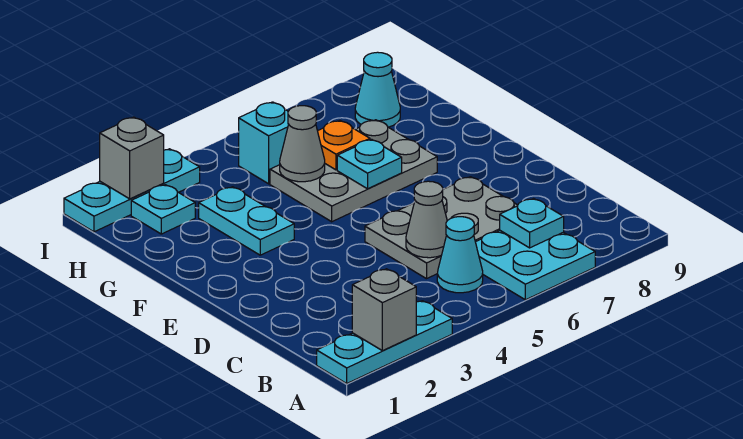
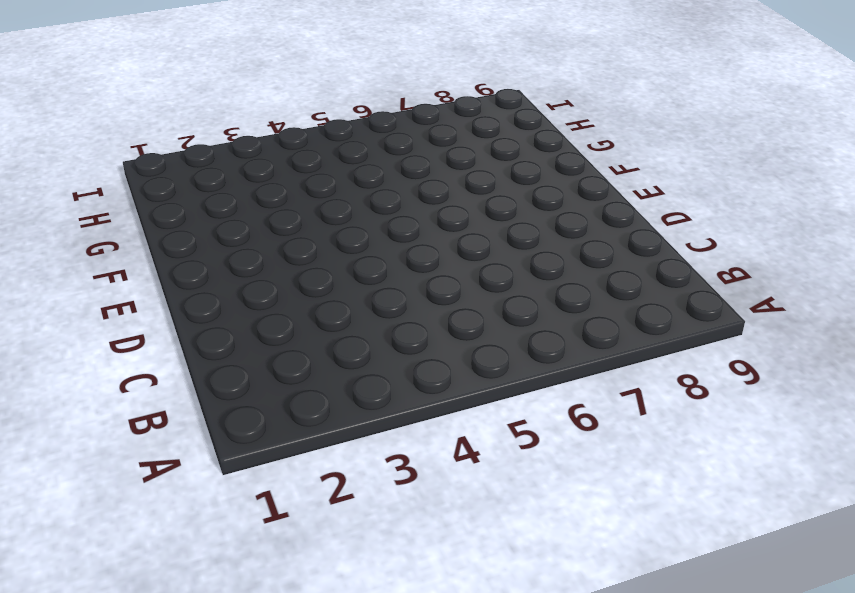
none -> cyan 1x3 plate [317,301,452,383]
none -> cyan 2x2 plate [476,231,595,300]
none -> cyan 1x1 cone [437,217,483,293]

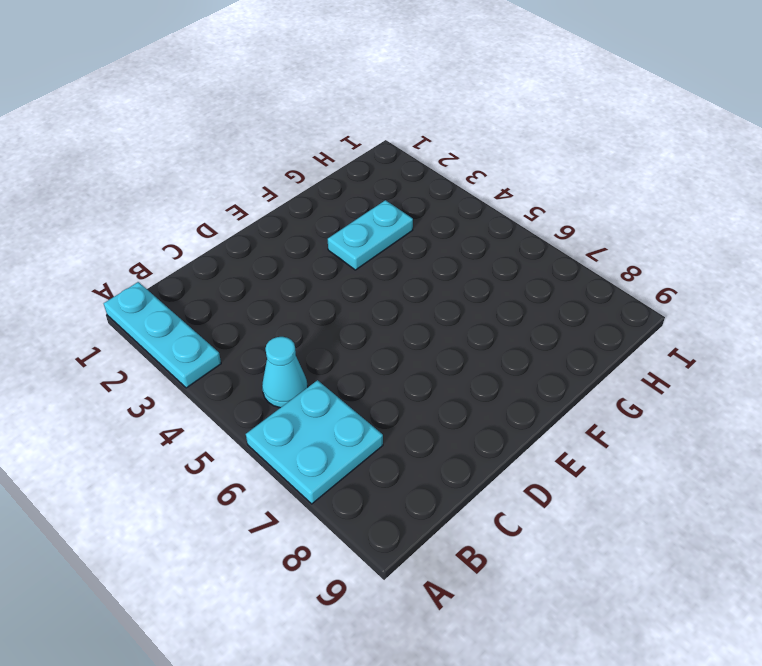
none -> grey 2x3 plate [365,177,518,279]
none -> grey 2x3 plate [270,120,437,222]
none -> cyan 1x1 plate [131,185,195,234]

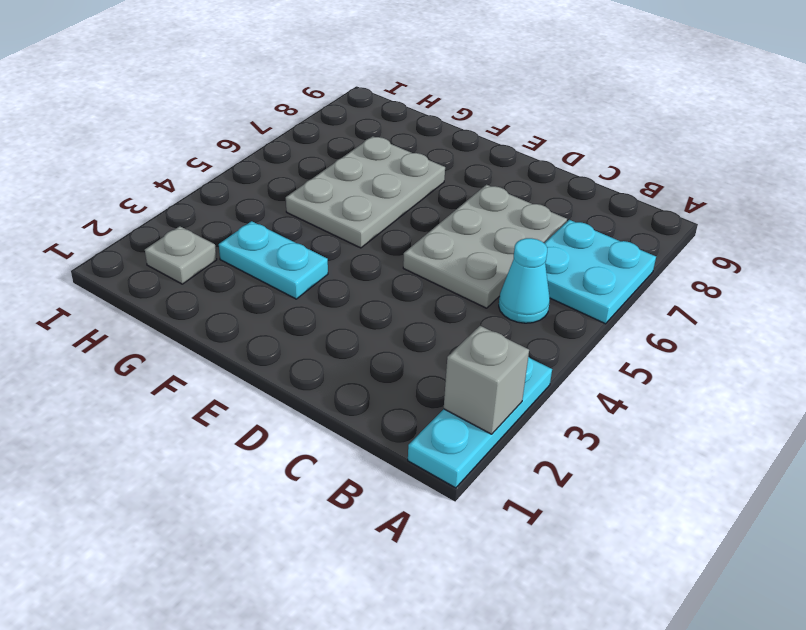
grey 1x1 plate [145,226,217,284] -> cyan 1x1 plate [131,185,195,234]
none -> cyan 1x1 brick [239,102,289,184]
none -> cyan 1x1 cone [355,52,400,127]
none -> cyan 1x3 plate [64,149,200,232]

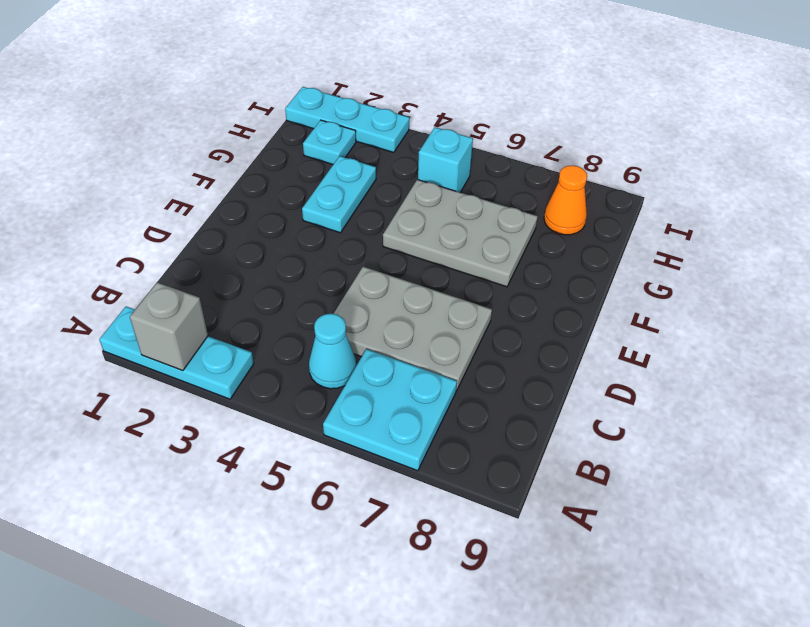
orange 1x1 cone [544,165,587,235] -> cyan 1x1 cone [355,52,400,127]
none -> cyan 1x1 plate [500,199,564,248]
none -> grey 1x1 cone [406,181,447,258]
none -> cyan 1x1 plate [337,139,402,189]

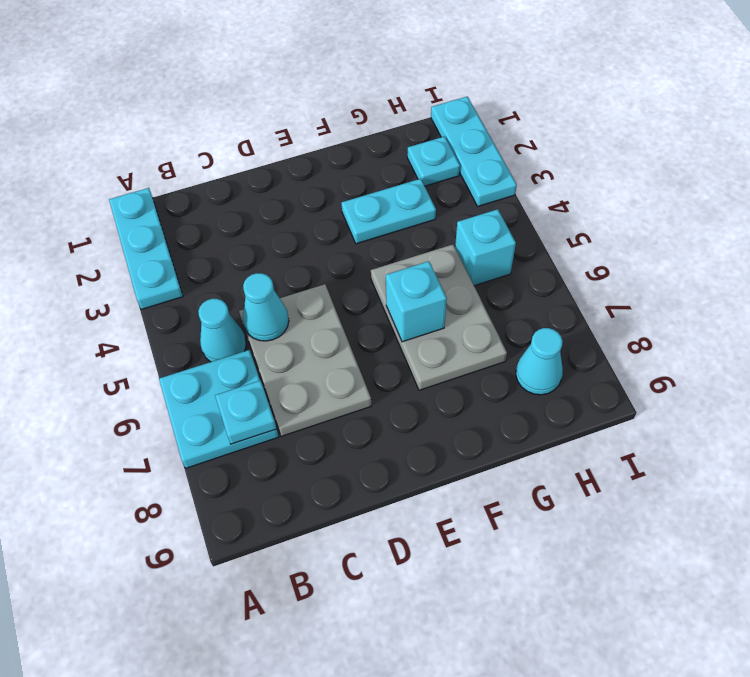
cyan 1x1 cone [243,273,289,341] -> grey 1x1 cone [406,181,447,258]
cyan 1x1 brick [386,261,447,342] -> cyan 1x1 plate [337,139,402,189]
none -> grey 1x1 brick [352,269,416,351]
none -> grey 1x1 cone [280,106,325,182]
none -> orange 1x1 plate [318,120,370,170]

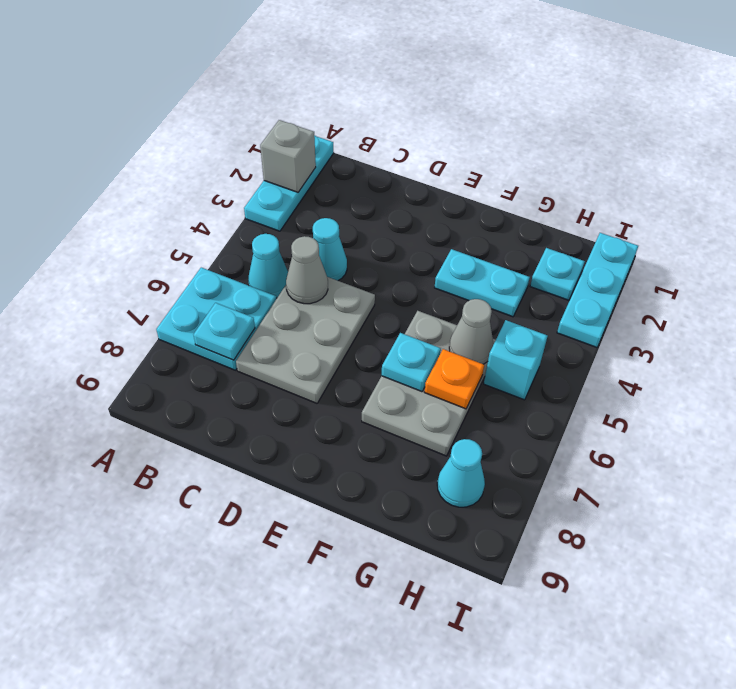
cyan 1x1 cone [313,218,347,281] -> none
none -> grey 1x1 brick [100,117,164,199]

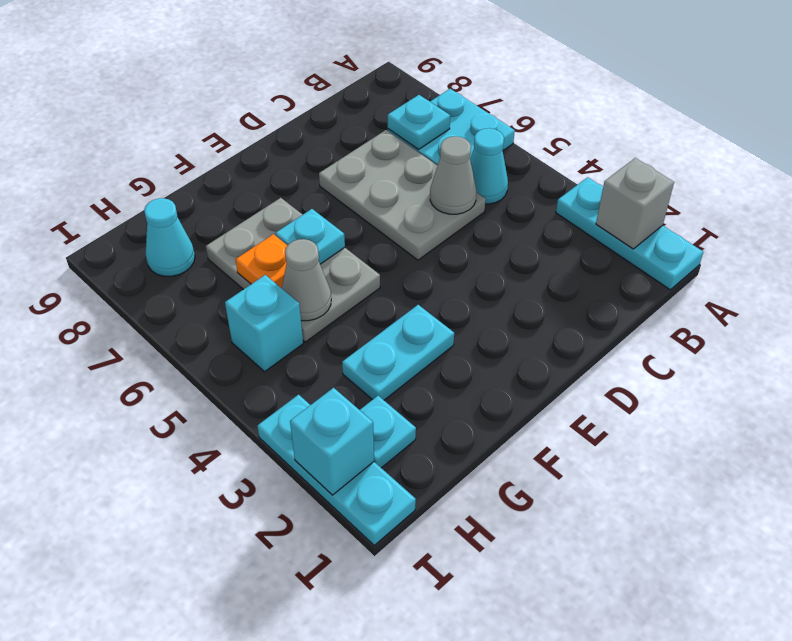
cyan 1x1 brick [290,388,374,495] -> grey 1x1 brick [100,117,164,199]

